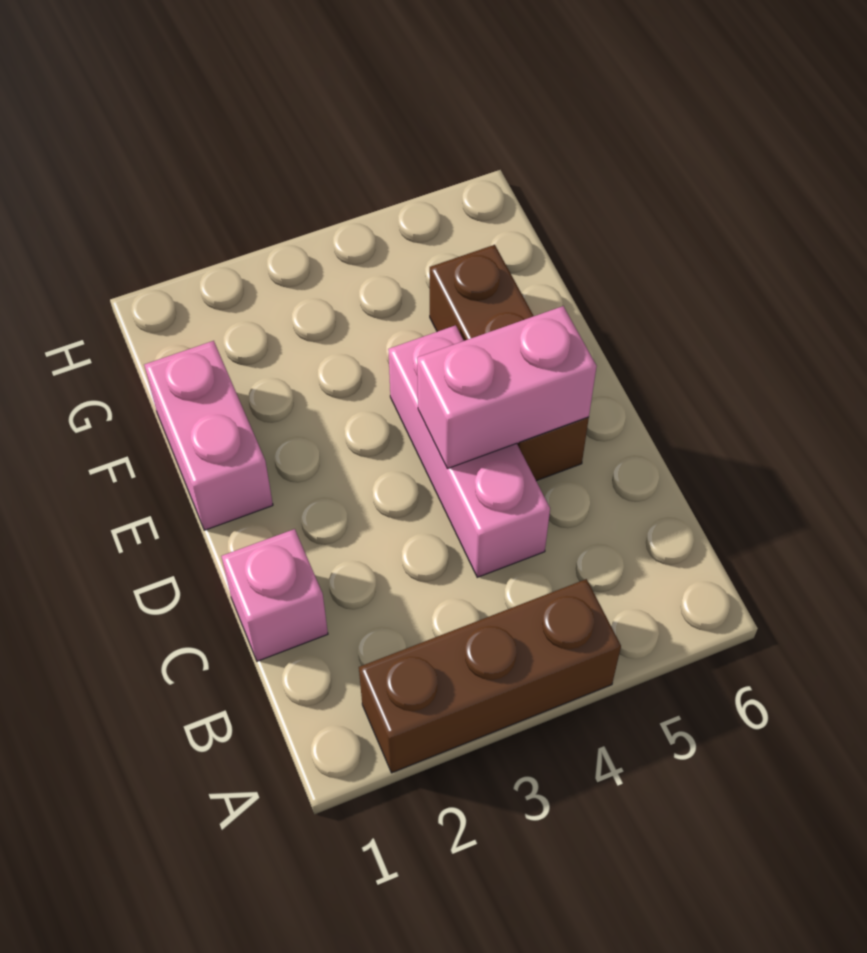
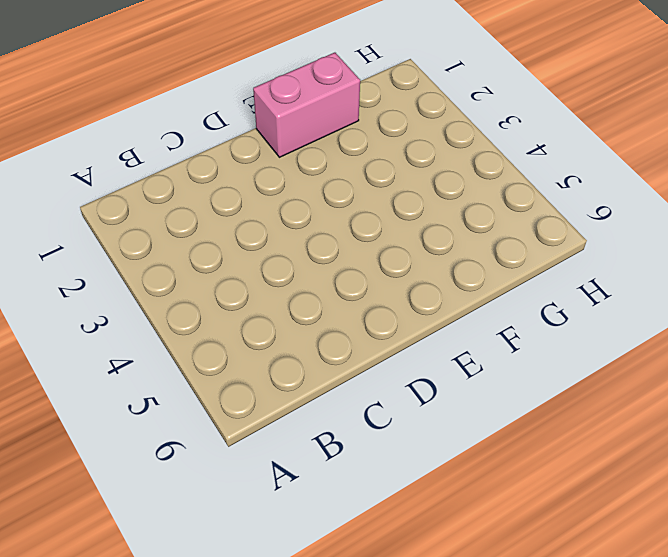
none -> brown 1x3 brick [359,579,621,773]
none -> pink 1x1 brick [221,529,328,661]

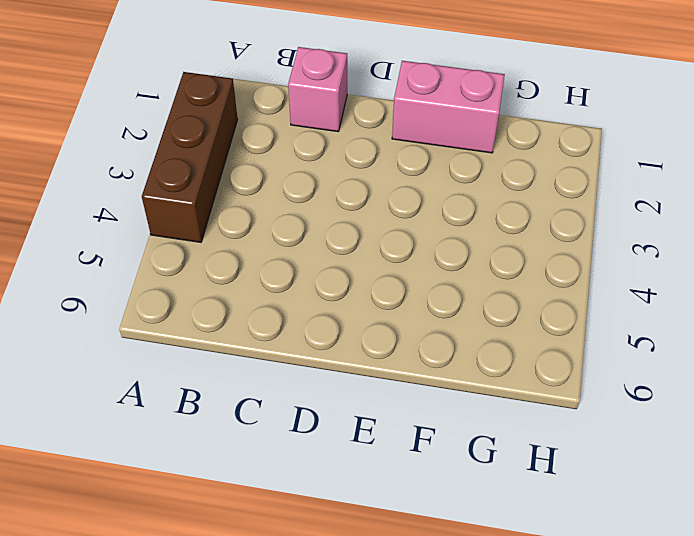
none -> pink 1x3 brick [388,325,550,577]
none -> brown 1x3 brick [430,245,589,481]

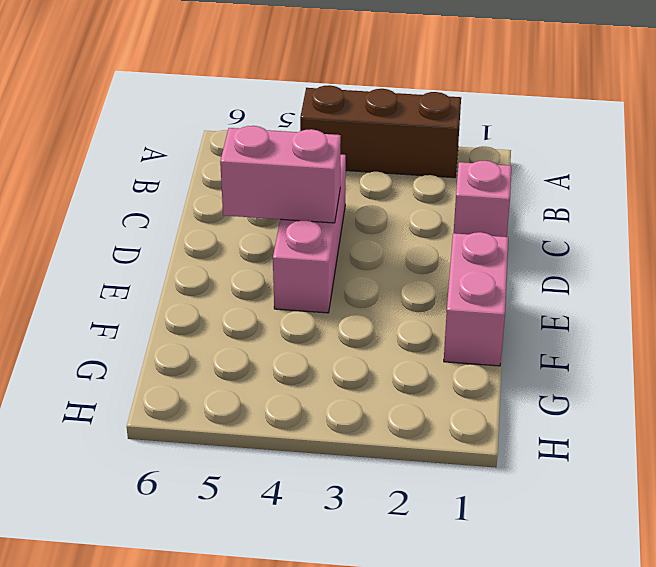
none -> brown 1x3 brick [430,245,589,481]

